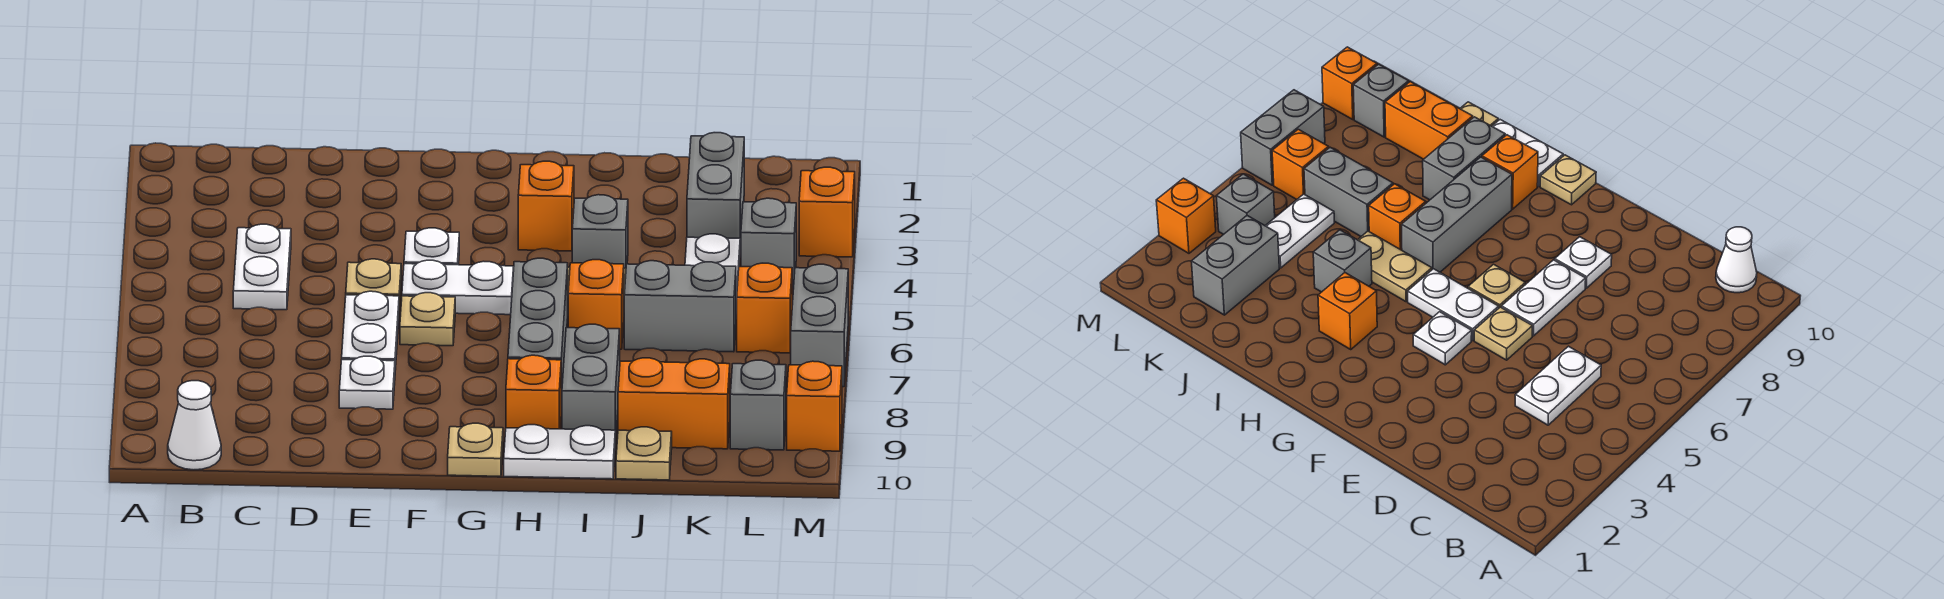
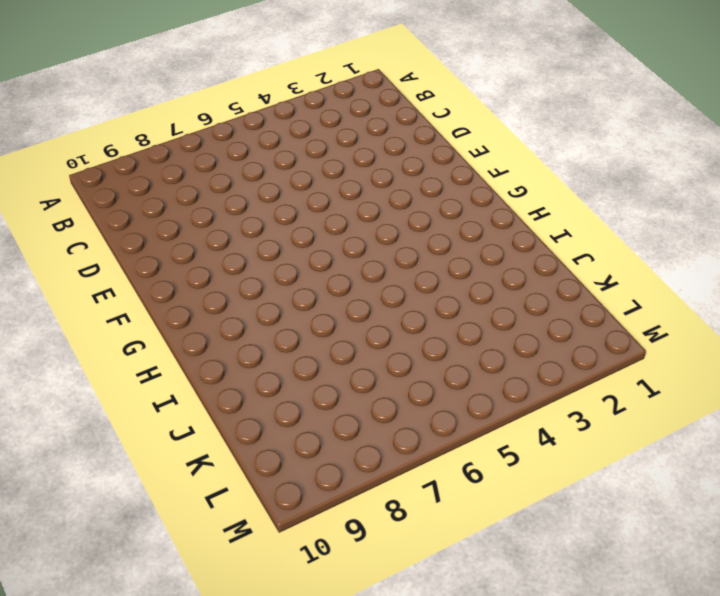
none -> white 1x1 cone [168,381,221,470]
none -> white 1x2 plate [233,224,291,310]
none -> tan 1x1 plate [346,259,401,308]

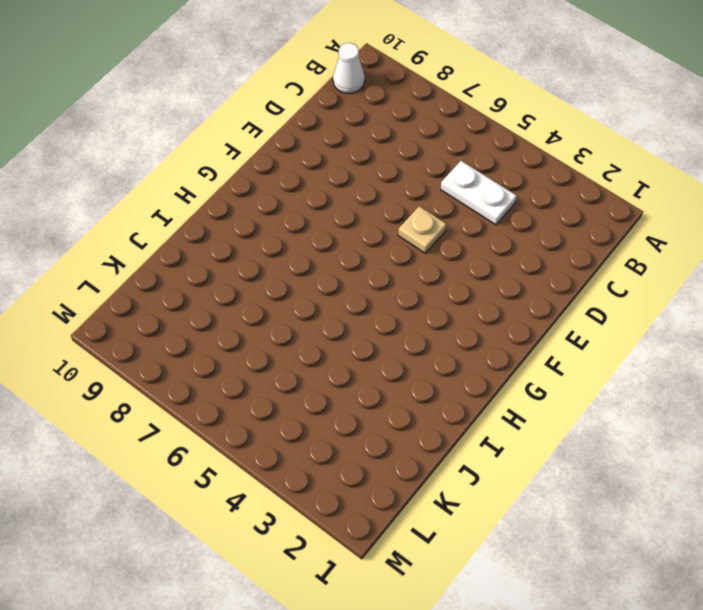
none -> white 1x2 plate [342,291,399,370]
none -> white 1x1 plate [339,356,395,409]
none -> white 1x1 plate [404,228,459,265]

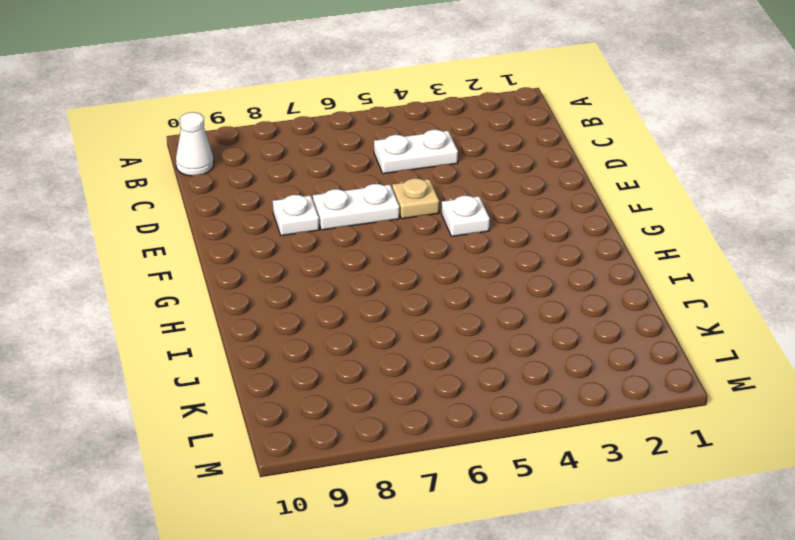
none -> white 1x2 plate [402,260,514,315]
none -> tan 1x1 plate [400,293,455,346]
none -> tan 1x1 plate [448,423,503,476]

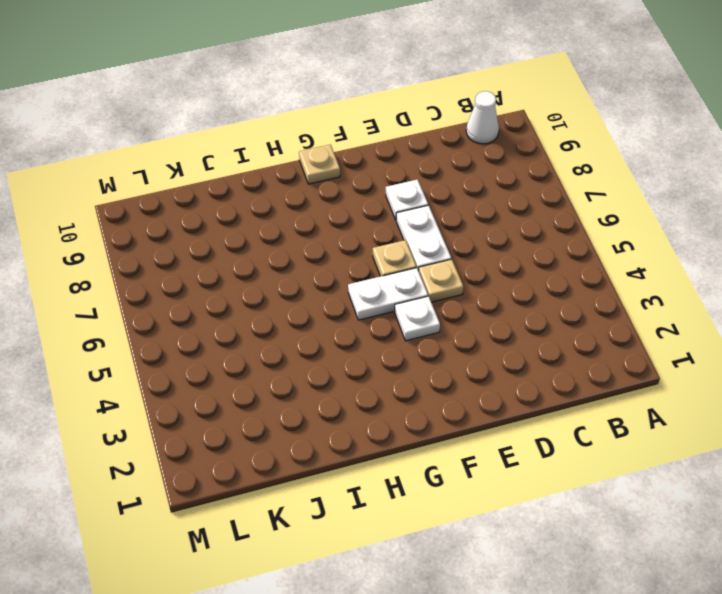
none -> white 1x2 plate [233,224,291,310]
none -> orange 1x1 brick [518,161,574,251]
none -> tan 1x2 plate [1358,231,1432,302]

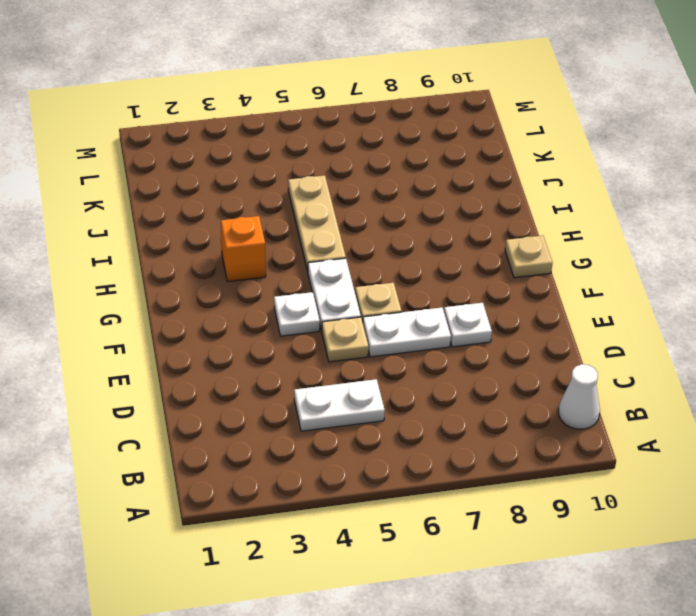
tan 1x3 plate [288,176,346,272] -> tan 1x2 plate [1358,231,1432,302]
none -> grey 1x3 brick [508,258,568,411]
none -> orange 1x1 brick [506,355,561,429]
none -> white 1x2 plate [504,425,615,479]

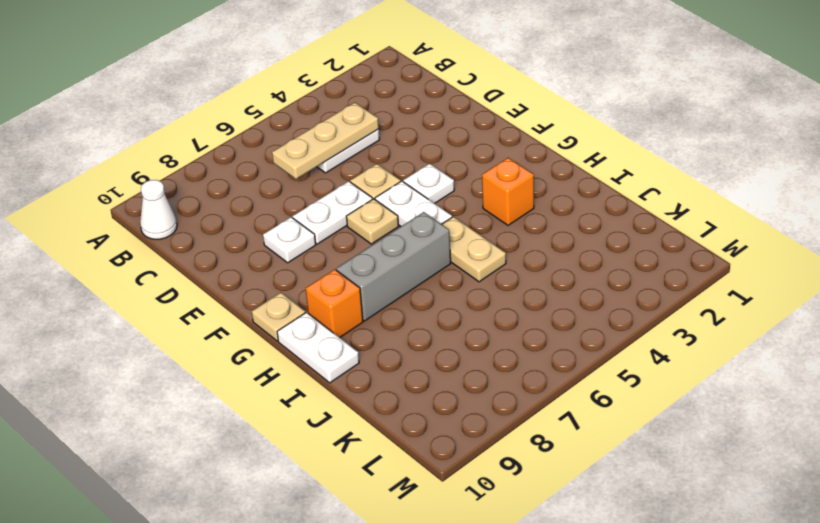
tan 1x3 plate [272,103,379,179] -> none
none -> grey 1x1 brick [572,195,628,268]
none -> orange 1x1 brick [568,260,624,349]
none -> grey 1x2 brick [562,324,620,446]

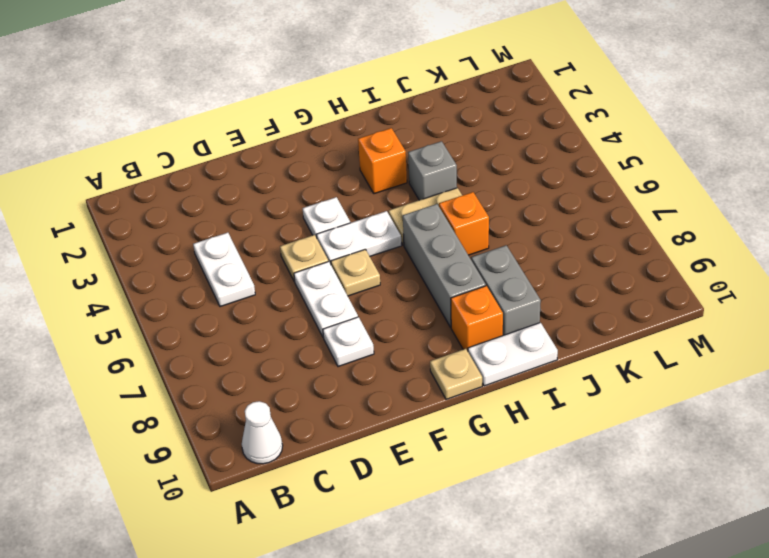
none -> grey 1x2 brick [624,261,736,352]
none -> orange 1x2 brick [618,358,730,449]
none -> tan 1x1 plate [616,427,672,480]

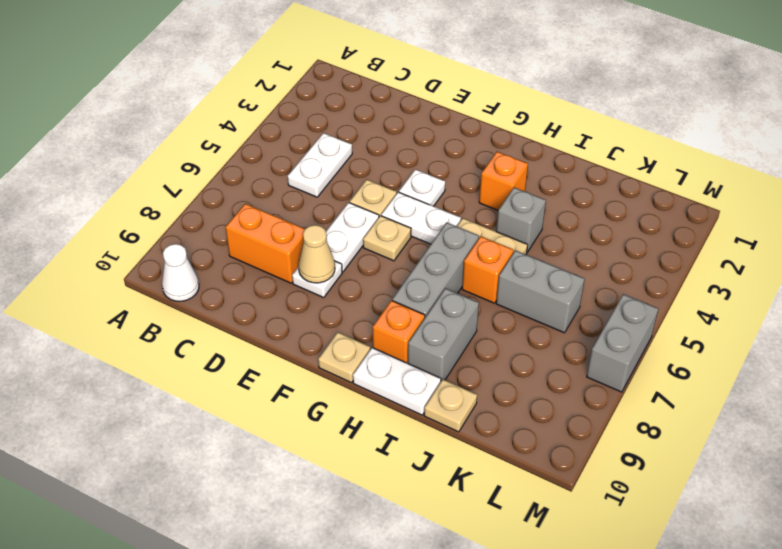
orange 1x2 brick [225,204,305,283] -> orange 1x2 brick moved to [618,358,730,449]
tan 1x1 cone [299,225,335,283] -> none
none -> grey 1x2 brick [687,133,744,252]
none -> white 1x2 plate [685,234,740,315]
none -> grey 1x1 brick [741,198,796,288]

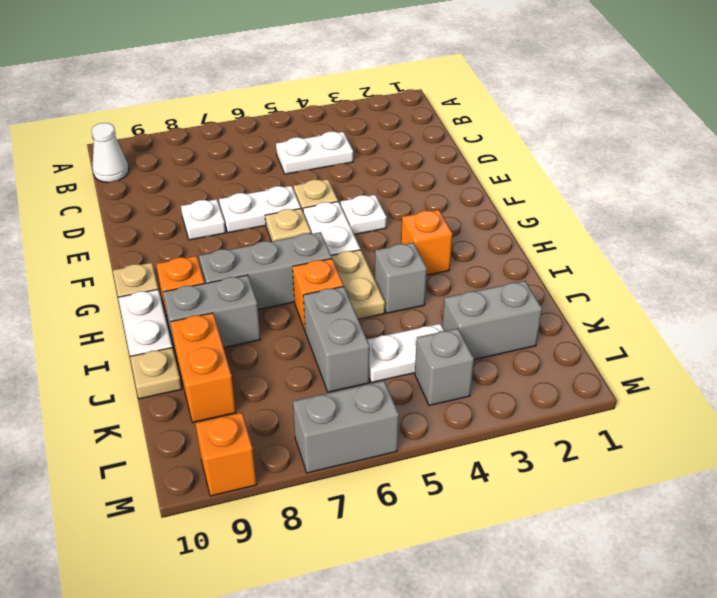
none -> orange 1x1 brick [737,263,792,353]
none -> grey 1x1 brick [730,360,786,450]
none -> orange 1x1 brick [799,167,855,257]

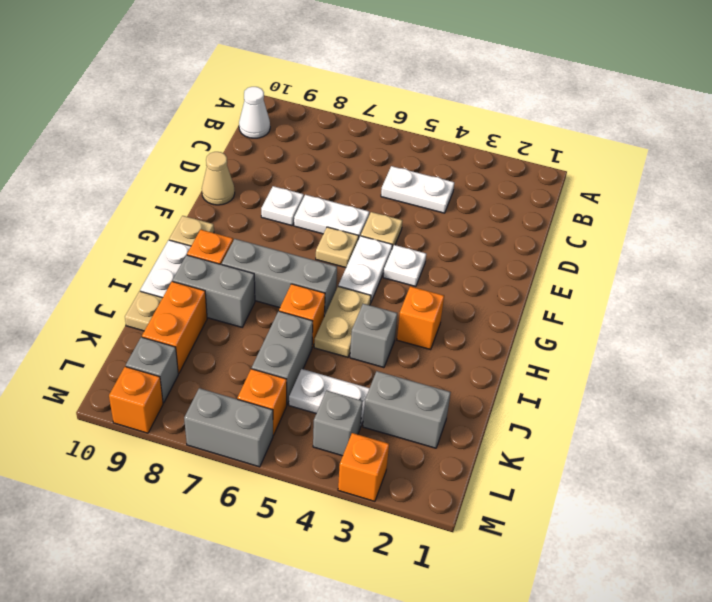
tan 1x1 cone [202,152,235,205] -> none

